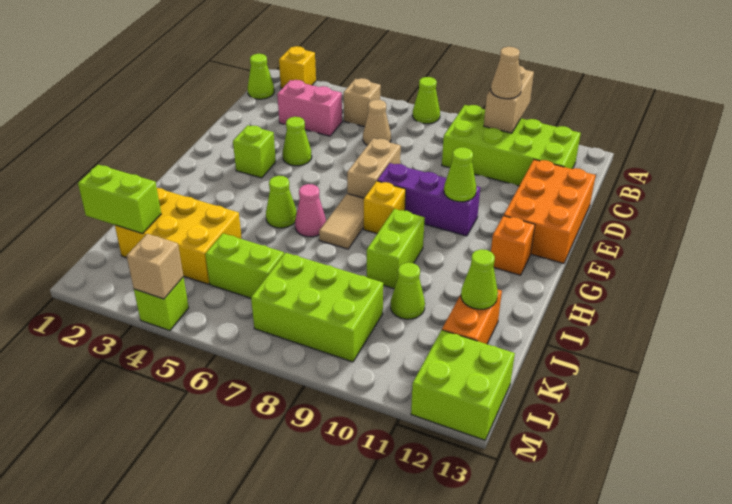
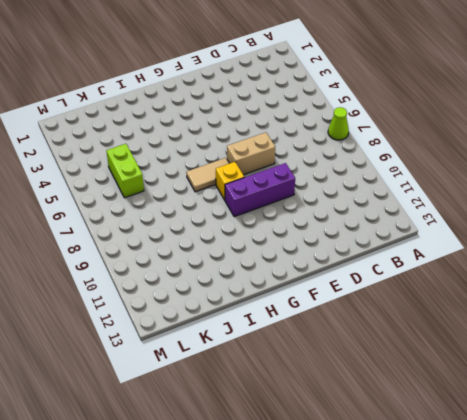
purple 1x3 brick [225,163,295,217] -> purple 1x3 brick turned to [377,163,480,236]
none -> yellow 1x1 brick [279,46,316,88]
none -> lime 1x1 cone [248,54,274,99]
none -> tan 1x1 brick [344,78,381,127]
none -> lime 2x4 brick [442,105,581,186]

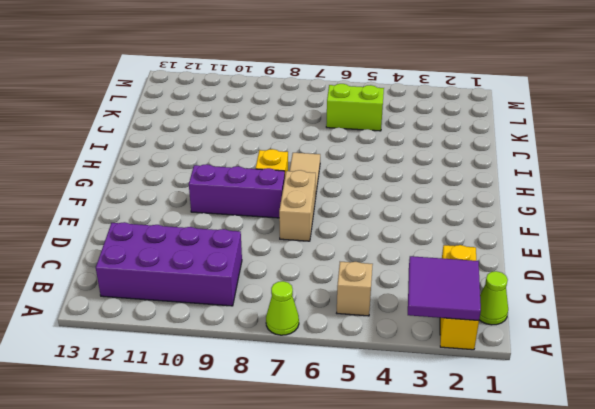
yellow 1x3 brick [440,245,479,350] -> yellow 1x1 brick [279,46,316,88]
purple 2x2 tile [408,256,481,321] -> none
purple 2x4 brick [96,222,242,306] -> lime 2x4 brick [442,105,581,186]
none -> pink 1x2 brick [277,80,342,136]
none -> tan 1x1 cone [363,100,391,145]
none -> orange 2x3 brick [504,160,596,263]
none -> lime 1x1 cone [283,117,312,166]

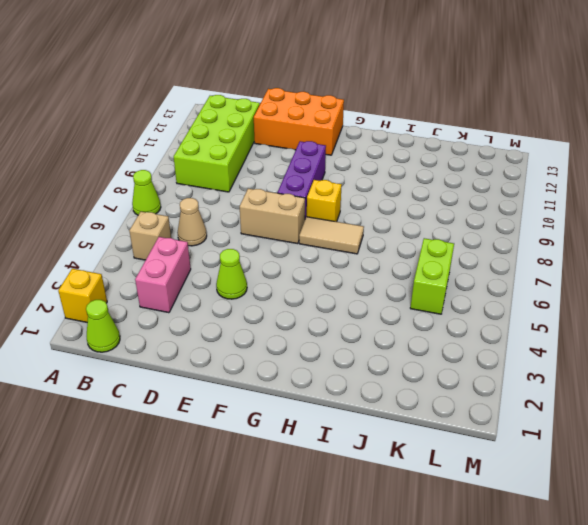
none -> lime 1x1 brick [233,125,276,178]
none -> orange 1x1 brick [491,216,535,275]
none -> lime 1x1 cone [266,176,297,228]
none -> pink 1x1 cone [295,184,326,237]

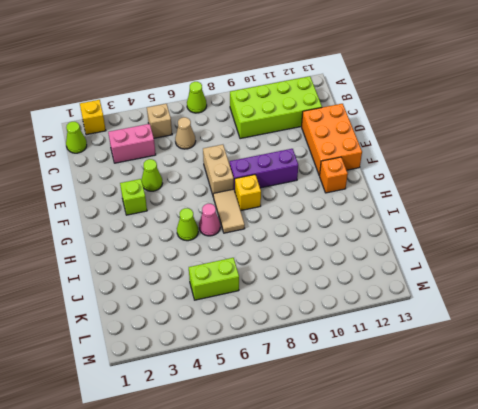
none -> lime 1x2 brick [367,209,425,289]
none -> yellow 2x3 brick [115,188,242,284]
none -> lime 1x1 cone [391,263,425,319]
none -> orange 1x2 brick [442,289,502,344]

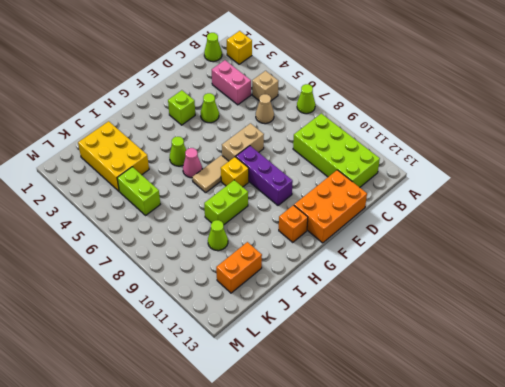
none -> lime 2x3 brick [251,253,383,362]
none -> lime 2x2 brick [411,330,515,440]
none -> lime 1x1 brick [134,277,189,331]
none -> tan 1x2 brick [484,66,534,133]

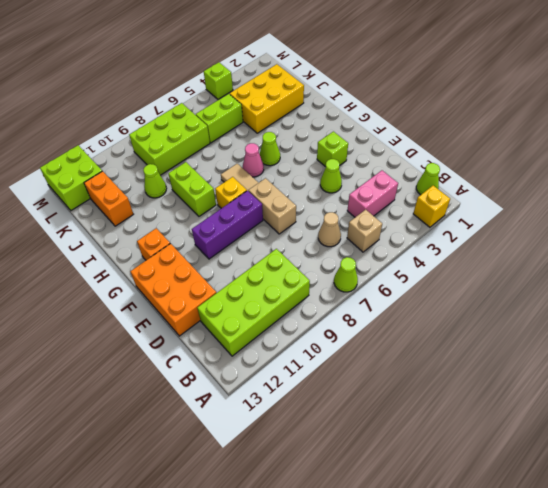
none -> tan 1x2 brick [484,66,534,133]
none -> lime 1x1 cone [444,147,476,202]
none -> lime 1x1 cone [461,249,498,309]
none -> lime 1x2 brick [78,165,161,234]

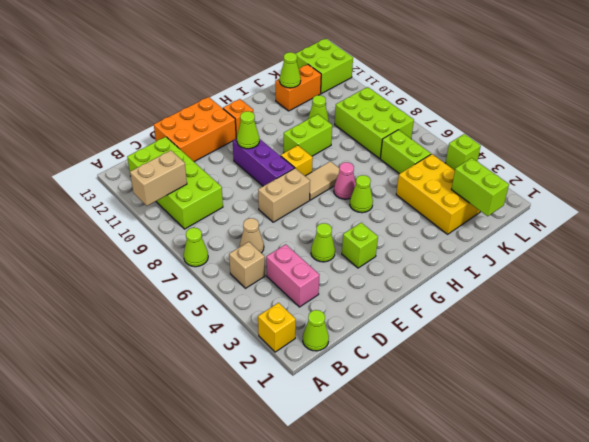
none -> tan 1x1 brick [127,234,183,299]
none -> tan 1x1 cone [491,47,522,99]

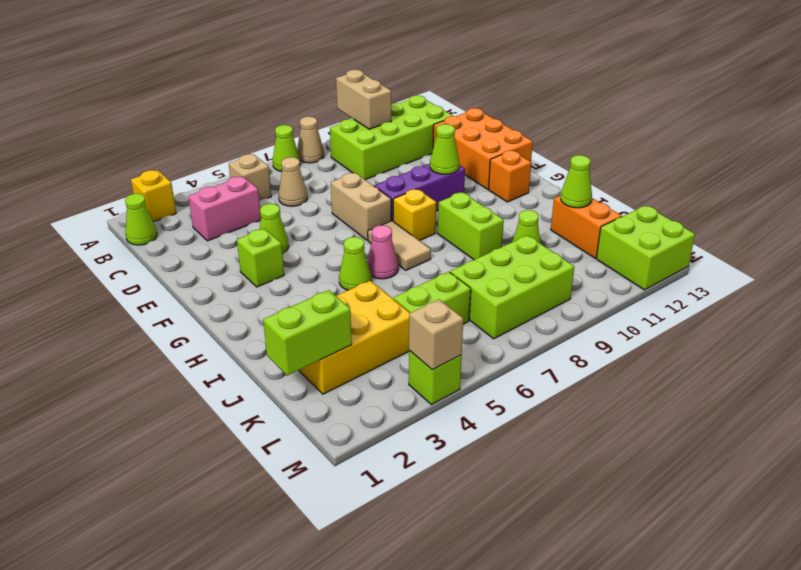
tan 1x1 cone [297,117,324,163] -> tan 1x1 cone moved to [491,47,522,99]

